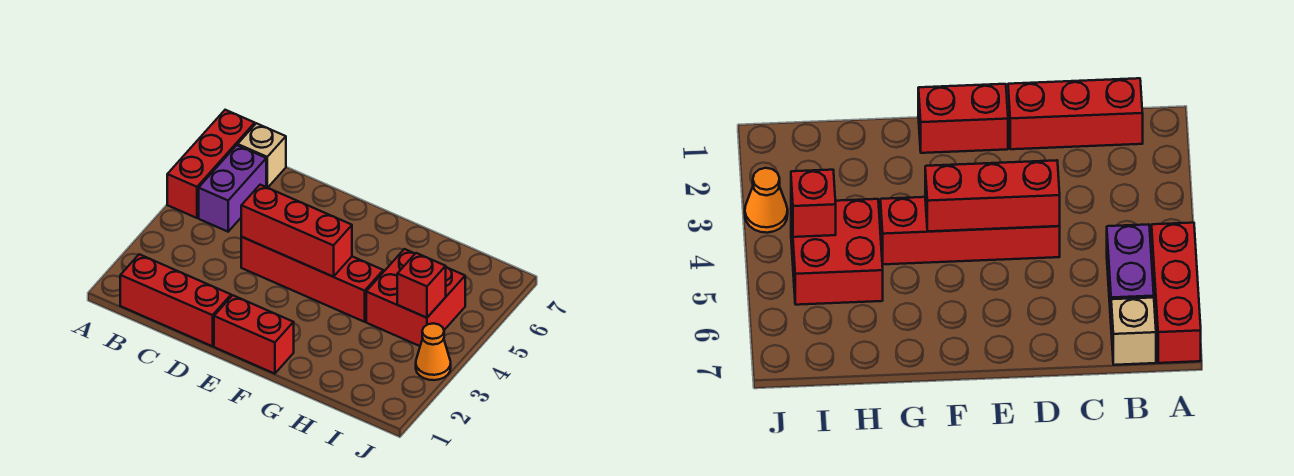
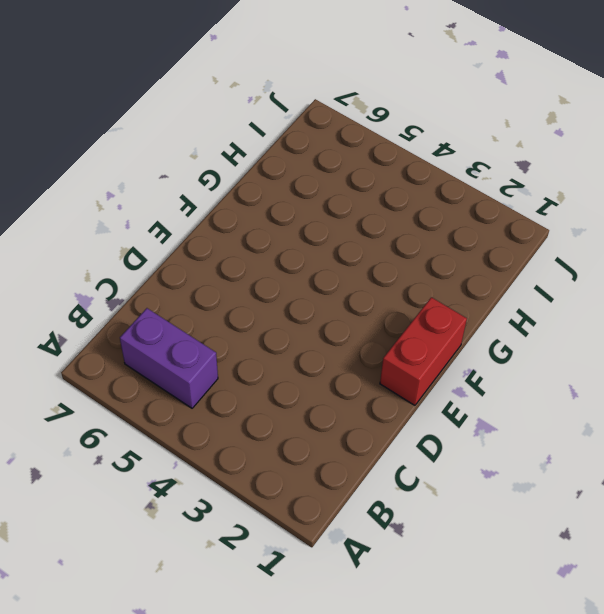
none -> red 1x3 brick [167,110,255,218]
none -> red 1x3 brick [120,254,231,346]

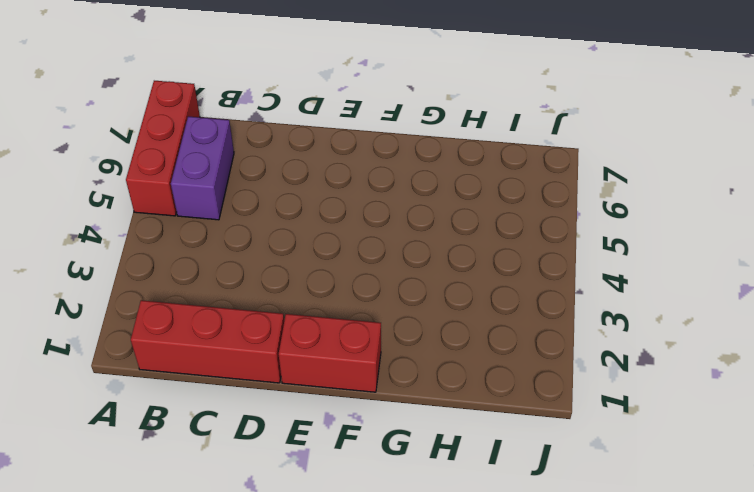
none -> tan 1x1 brick [238,123,286,188]
none -> red 1x4 brick [241,237,383,322]

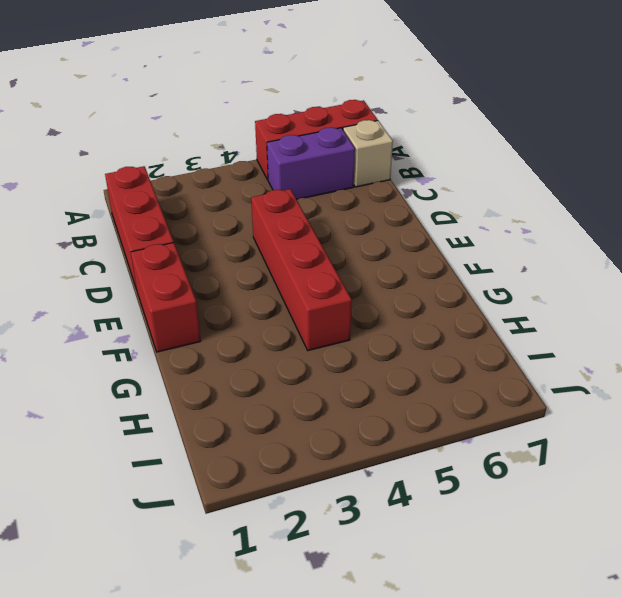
none -> red 2x2 brick [366,249,465,346]
none -> orange 1x1 cone [416,323,451,380]

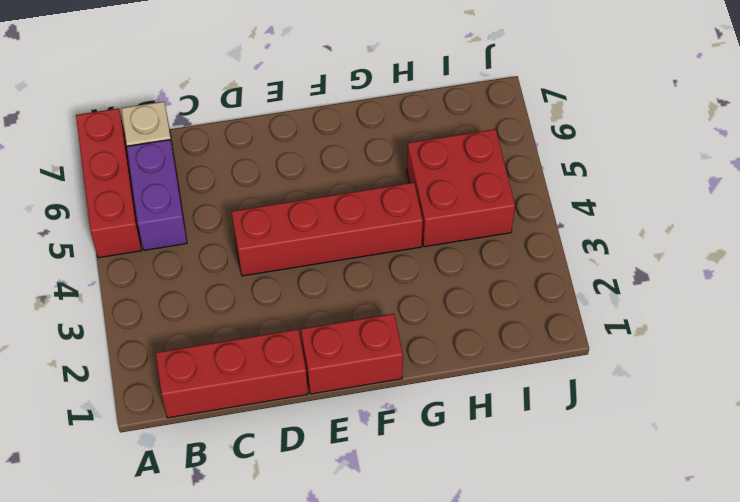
none -> orange 1x1 cone [416,323,451,380]
none -> red 1x3 brick [241,185,352,277]

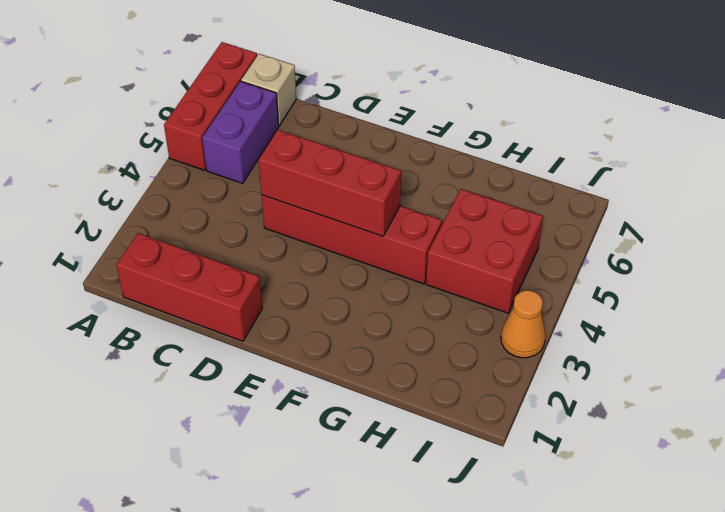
none -> red 1x2 brick [214,295,294,374]
none -> red 1x1 brick [397,253,446,318]

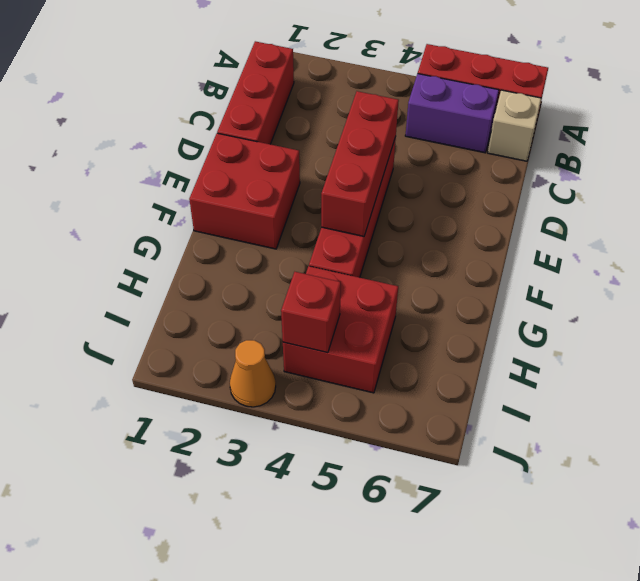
red 2x2 brick [189,133,300,249] -> red 1x2 brick [214,295,294,374]

